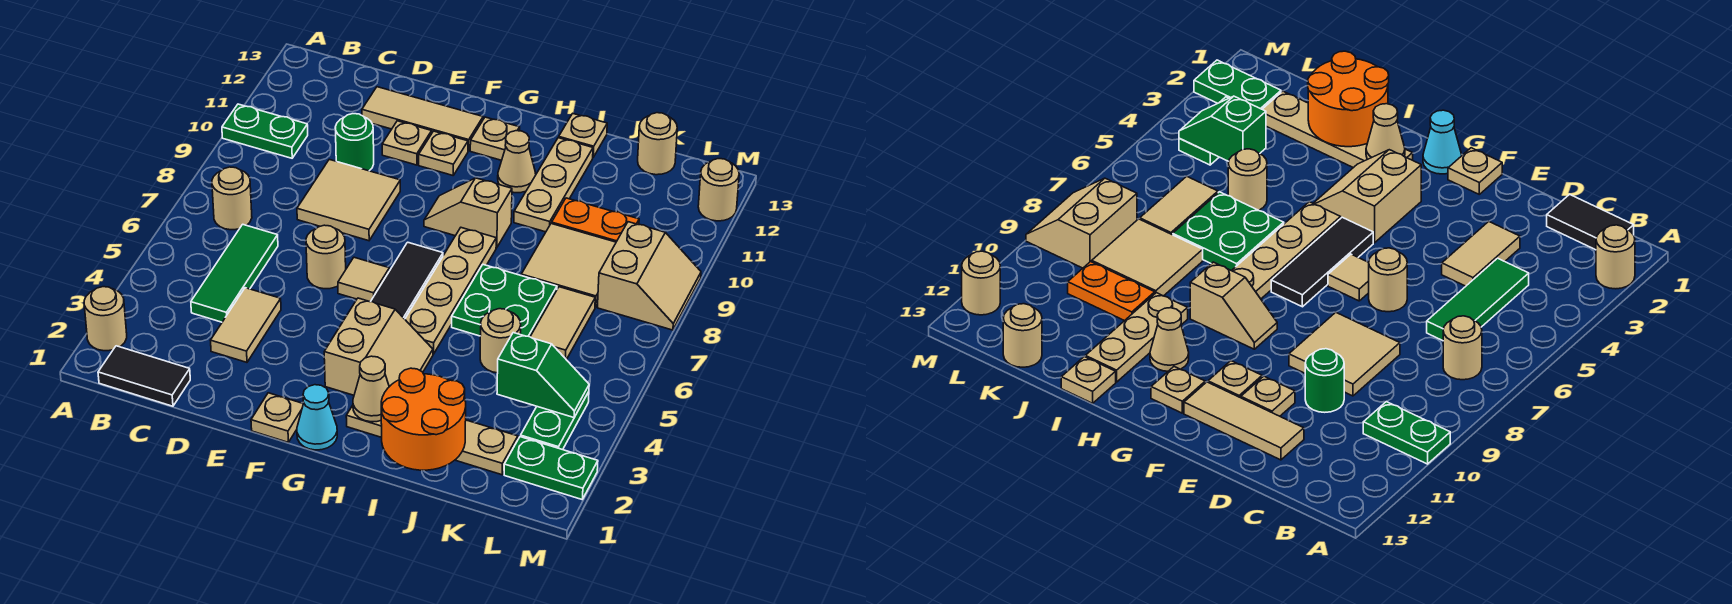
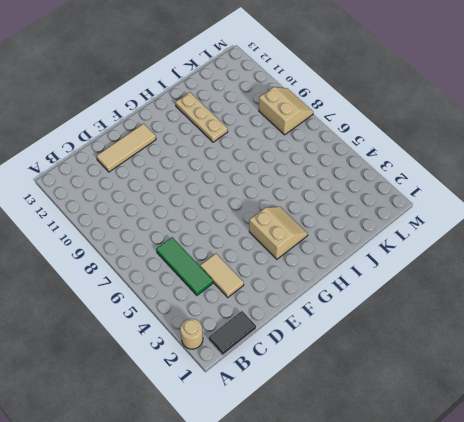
none -> green 1x2 plate [222,104,308,158]
none -> tan 1x1 round brick [212,167,252,230]
none -> tan 2x2 tile [297,159,400,241]
none -> green 1x1 round brick [335,114,374,171]

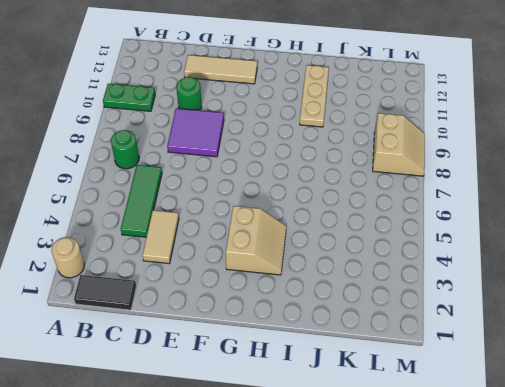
green 1x1 round brick [111,130,139,169] -> tan 1x1 round brick [212,167,252,230]
purple 2x2 tile [167,108,224,157] -> tan 2x2 tile [297,159,400,241]
none -> tan 1x1 round brick [306,225,346,289]
none -> tan 1x1 plate [382,121,432,165]
none -> tan 1x1 plate [251,393,303,442]
none -> tan 1x1 tile [338,257,389,302]

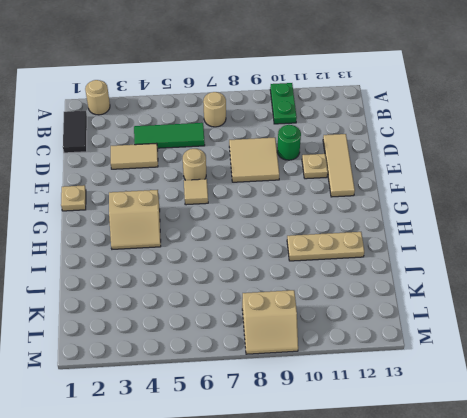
none -> tan 1x1 plate [419,131,468,175]
none -> cyan 1x1 cone [297,385,337,450]
none -> black 1x3 tile [371,242,443,319]
none -> tan 1x2 slope [424,178,512,248]

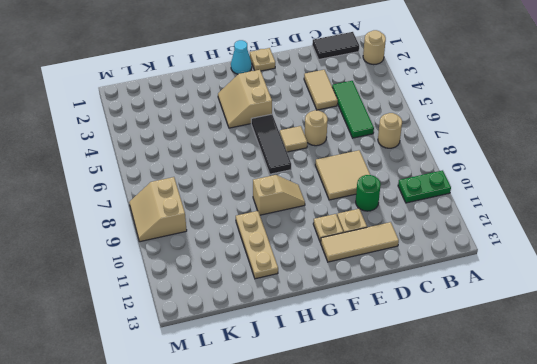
none -> tan 1x1 plate [470,117,520,160]
none -> tan 1x4 plate [346,405,518,475]
none -> tan 1x4 plate [405,228,496,354]
none -> tan 1x1 cone [498,131,536,193]

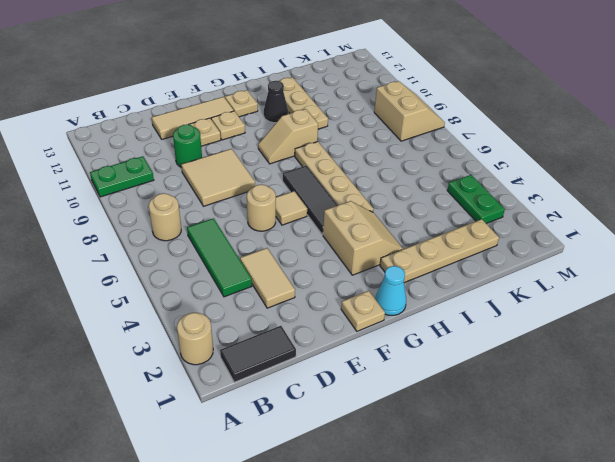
black 1x1 cone [264,81,288,123] -> tan 1x1 cone [498,131,536,193]
none -> green 2x2 plate [452,265,557,337]
none -> tan 1x1 plate [559,114,607,157]
none -> tan 1x1 round brick [480,309,521,373]
none -> tan 2x2 tile [521,223,616,307]

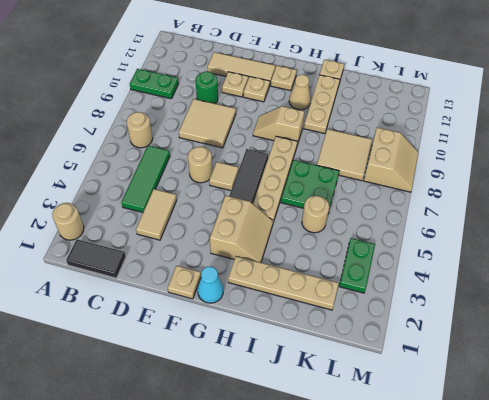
none -> orange 1x2 plate [552,198,639,242]
none -> tan 1x2 tile [530,287,595,360]
none -> tan 1x1 round brick [638,113,677,175]
none -> green 1x2 plate [504,437,598,499]

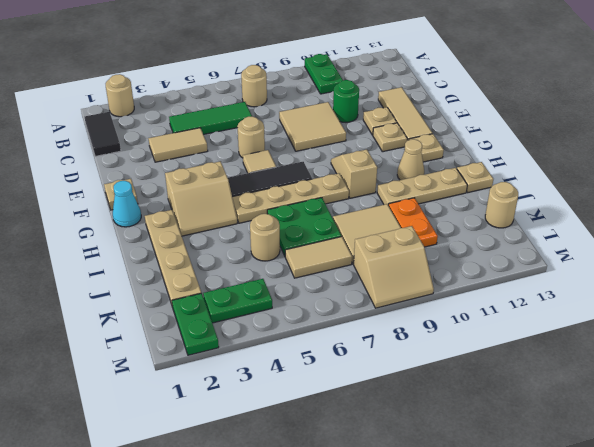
none -> tan 1x1 round brick [698,159,739,221]
none -> tan 1x1 cone [353,356,389,422]
none -> orange 2x2 round brick [381,368,466,470]
none -> green 1x2 slope [497,333,589,418]

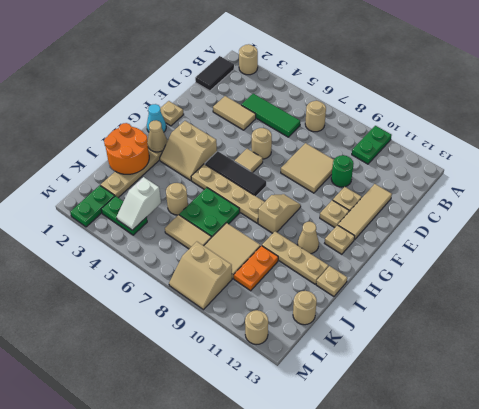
white 1x2 slope [117,177,161,230] -> green 1x2 slope [497,333,589,418]

